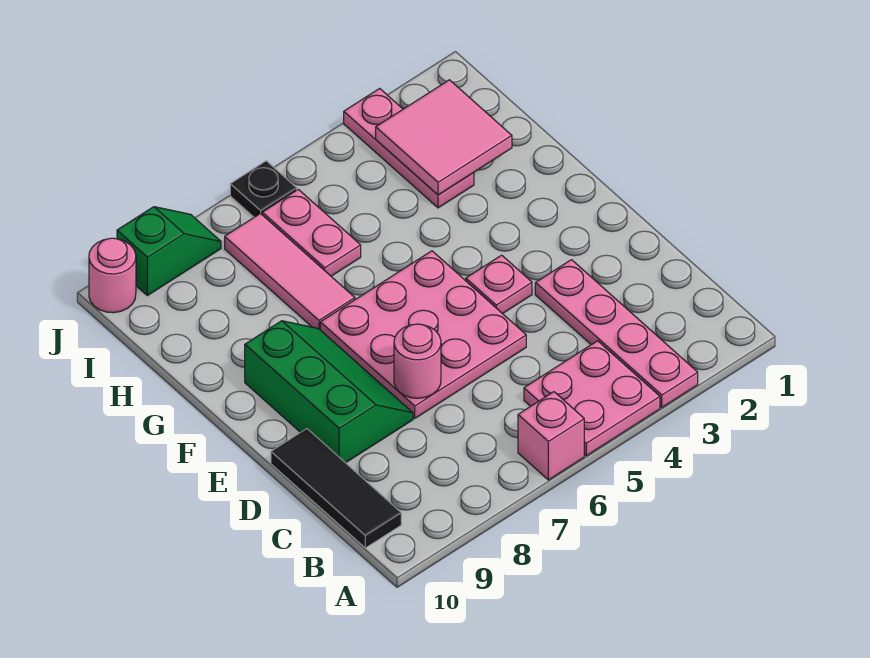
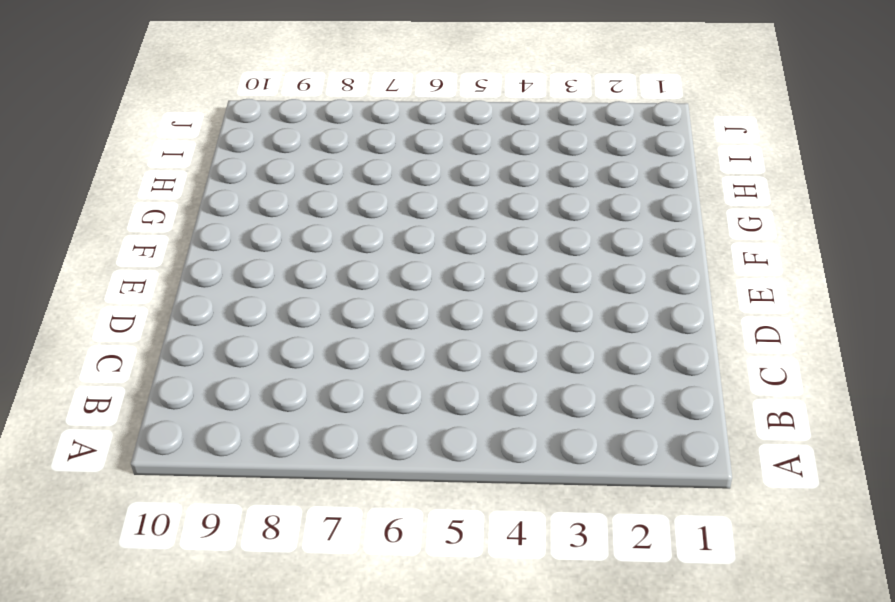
none -> pink 1x4 plate [535,260,698,407]
none -> pink 2x2 plate [524,341,660,456]
none -> pink 1x1 brick [518,392,584,480]

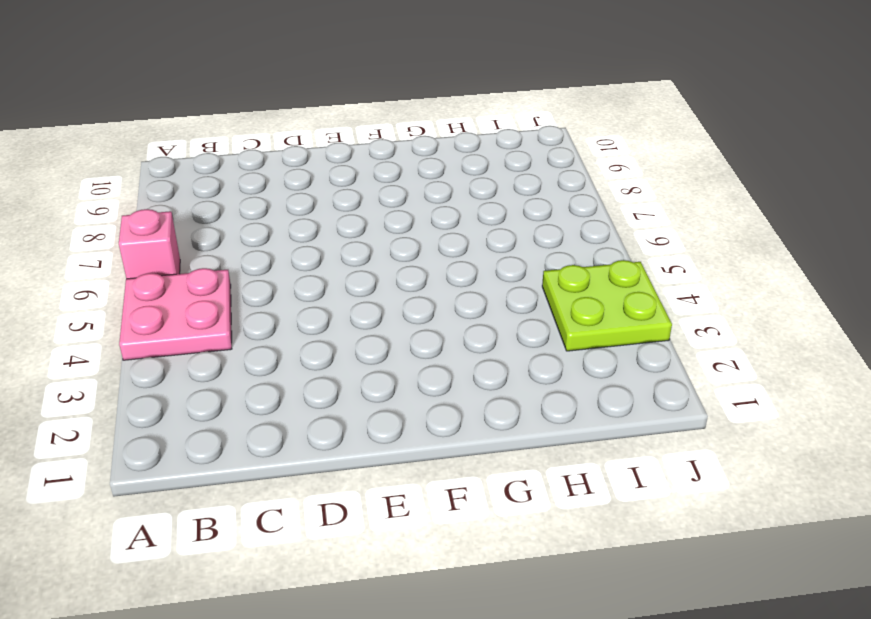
lime 2x2 plate [542,260,672,351] -> pink 1x3 plate [344,88,474,208]
none -> pink 1x4 plate [535,260,698,407]
none -> black 1x3 tile [271,429,401,548]
none -> pink 3x3 plate [320,251,526,418]

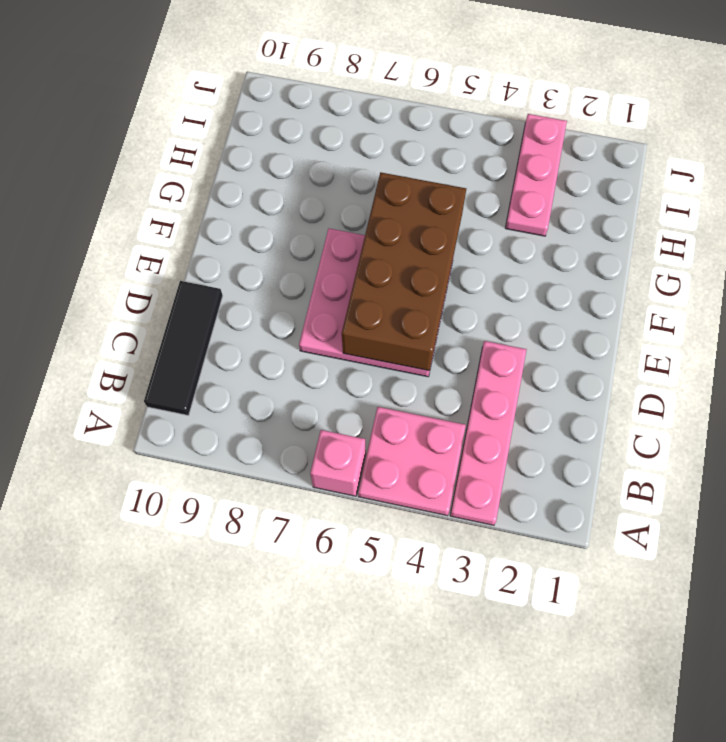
brown 2x4 brick [342,172,466,371] -> none
none -> green 2x3 slope [245,321,413,463]
none -> pink 1x1 plate [466,255,532,314]
none -> pink 1x3 tile [225,213,355,329]

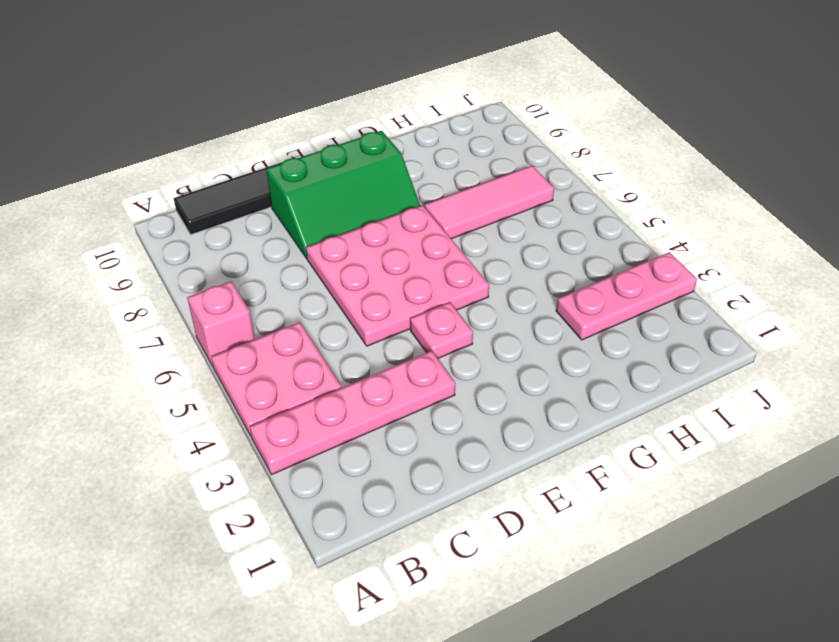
none -> pink 1x2 plate [262,189,361,276]
none -> black 1x1 plate [230,161,297,217]
none -> green 1x2 slope [117,207,221,296]

